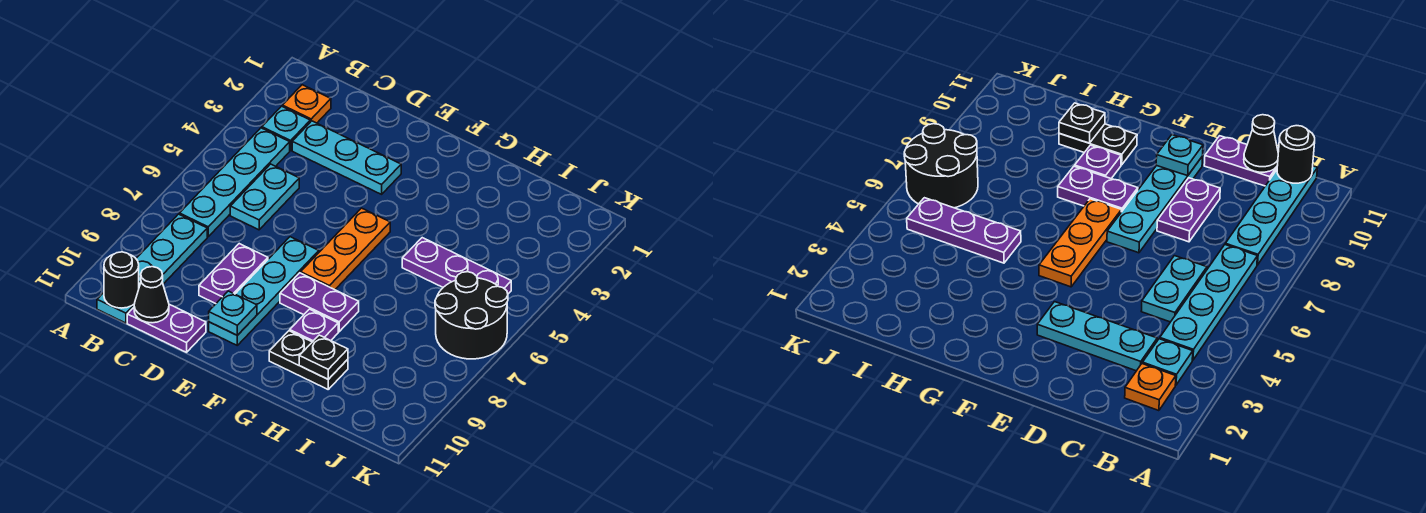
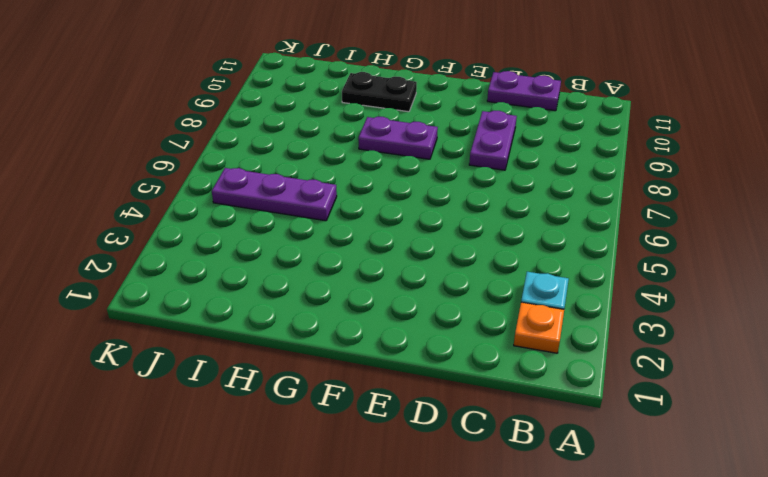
none -> cyan 1x4 plate [179,128,290,237]
none -> cyan 1x4 plate [97,214,207,323]
none -> cyan 1x3 plate [292,121,401,194]

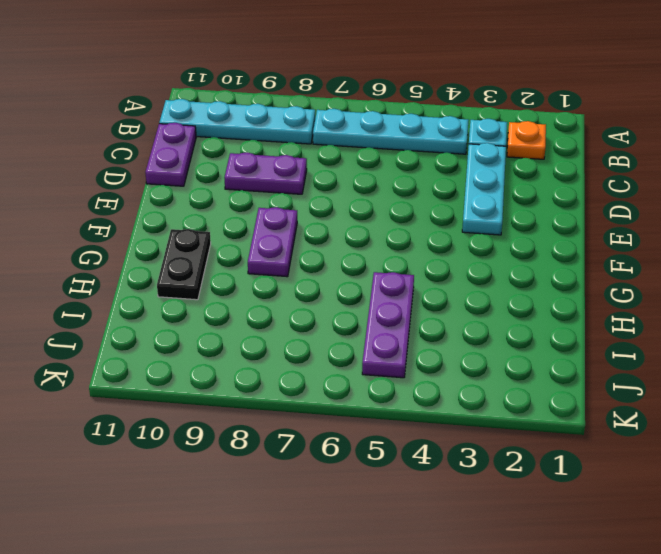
none -> cyan 1x2 plate [230,164,299,230]
none -> cyan 1x4 plate [209,237,319,345]
none -> orange 1x3 plate [301,208,390,290]

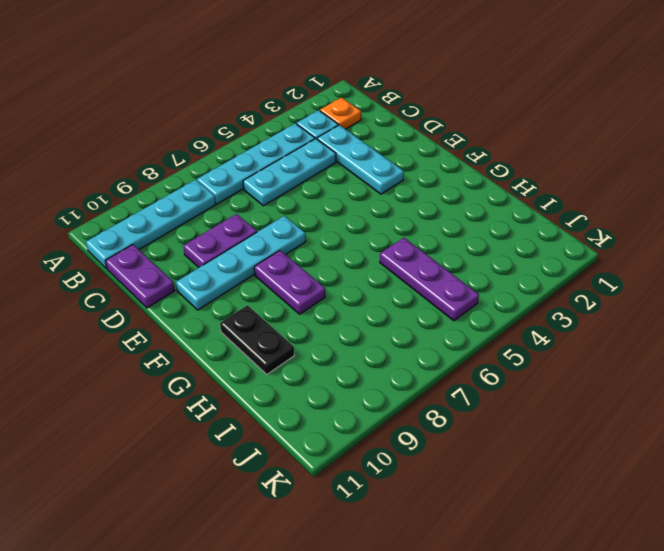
cyan 1x3 plate [243,139,336,206] -> cyan 1x2 plate [230,164,299,230]
none -> orange 1x3 plate [301,208,390,290]
none -> purple 1x1 plate [290,309,338,342]
none -> black 2x2 round brick [435,272,508,359]

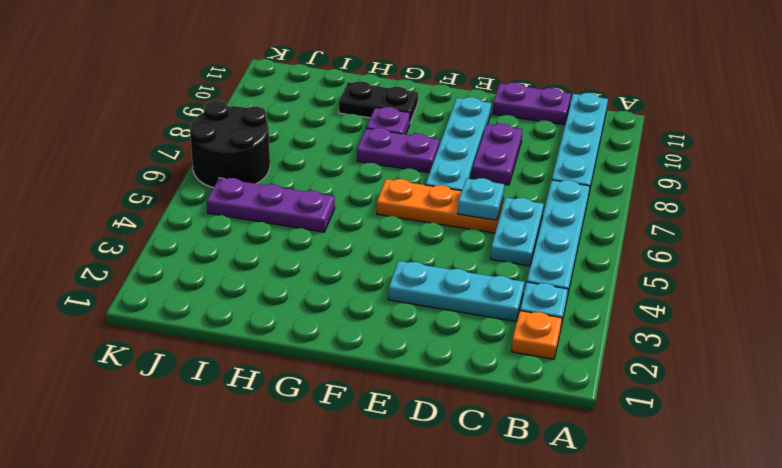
orange 1x3 plate [377,179,503,233] -> orange 1x3 plate turned to [301,208,390,290]
cyan 1x1 plate [458,178,504,220] -> cyan 1x1 plate moved to [209,291,257,335]
none -> black 1x1 round brick [104,252,139,308]
none -> black 1x1 cone [134,267,169,323]
none -> black 1x1 plate [299,335,348,379]

